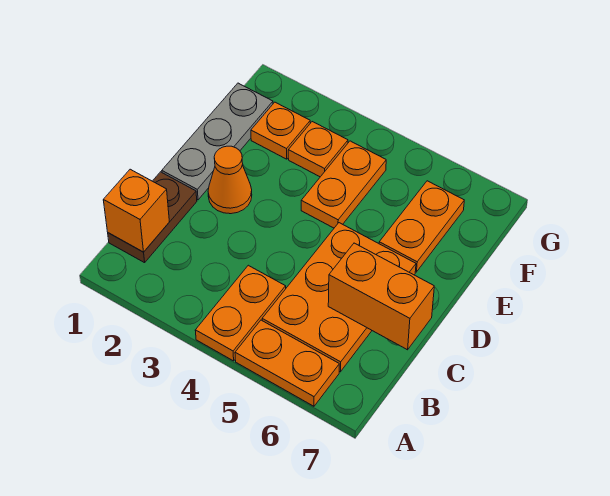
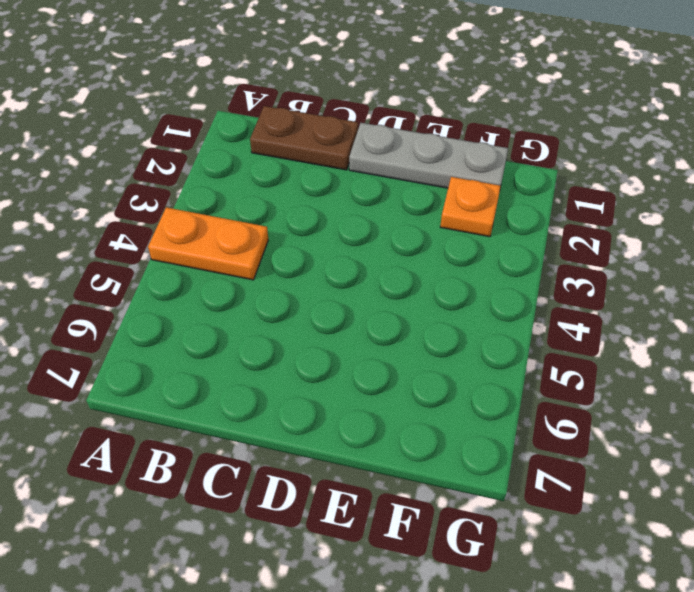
none -> orange 1x2 plate [235,320,339,406]
none -> orange 2x3 plate [262,223,416,372]
none -> orange 1x1 cone [208,146,252,214]

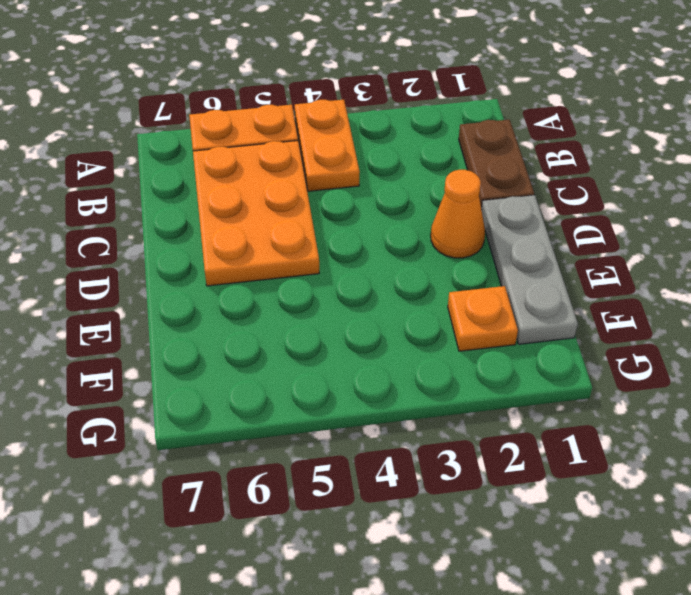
none -> orange 1x2 plate [301,141,386,228]
none -> orange 1x2 plate [379,181,464,272]
none -> orange 1x1 plate [288,122,348,177]

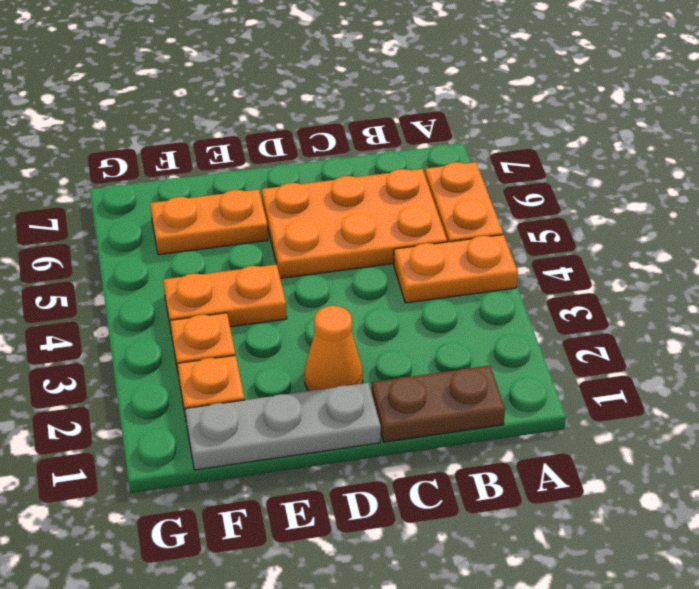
none -> orange 1x1 brick [103,169,169,252]
none -> orange 1x2 brick [328,243,434,350]

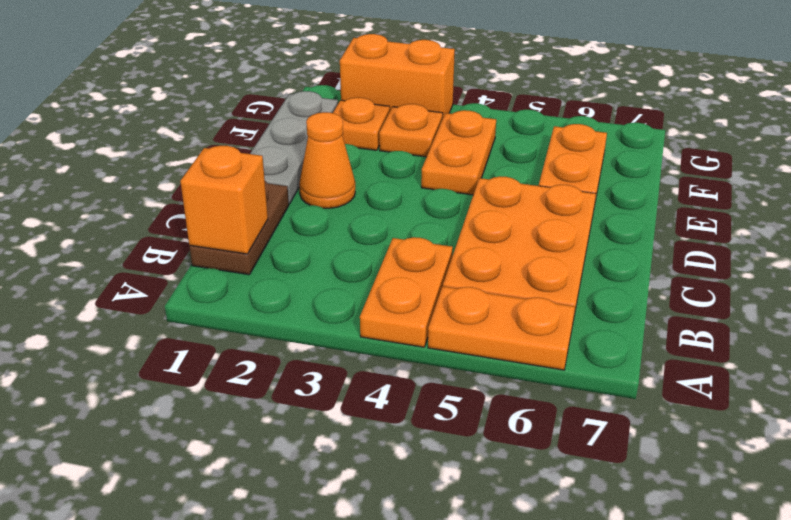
orange 1x2 brick [340,34,455,119] -> orange 1x2 brick moved to [328,243,434,350]

